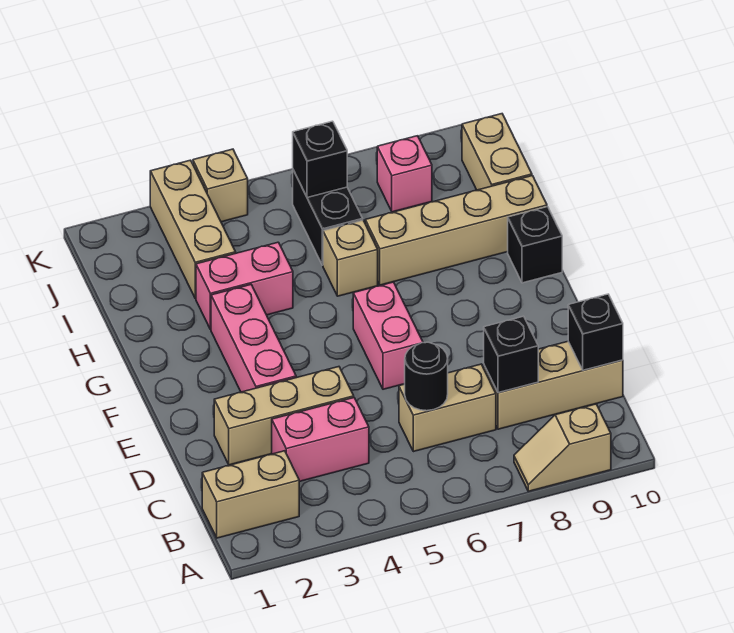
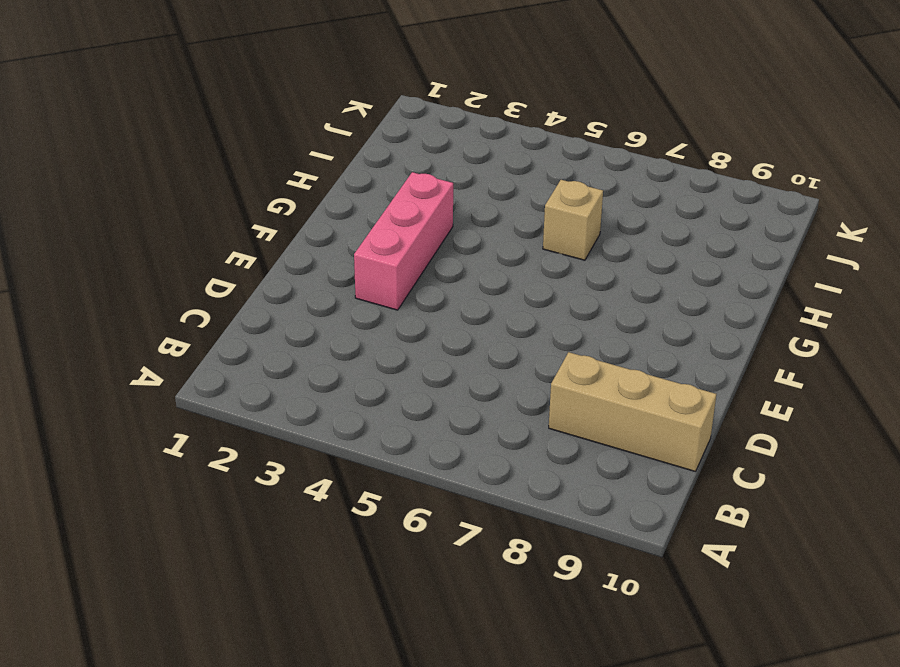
none -> tan 1x2 slope [514,404,611,491]
none -> tan 1x2 brick [202,451,299,538]
none -> pink 1x2 brick [272,398,369,482]

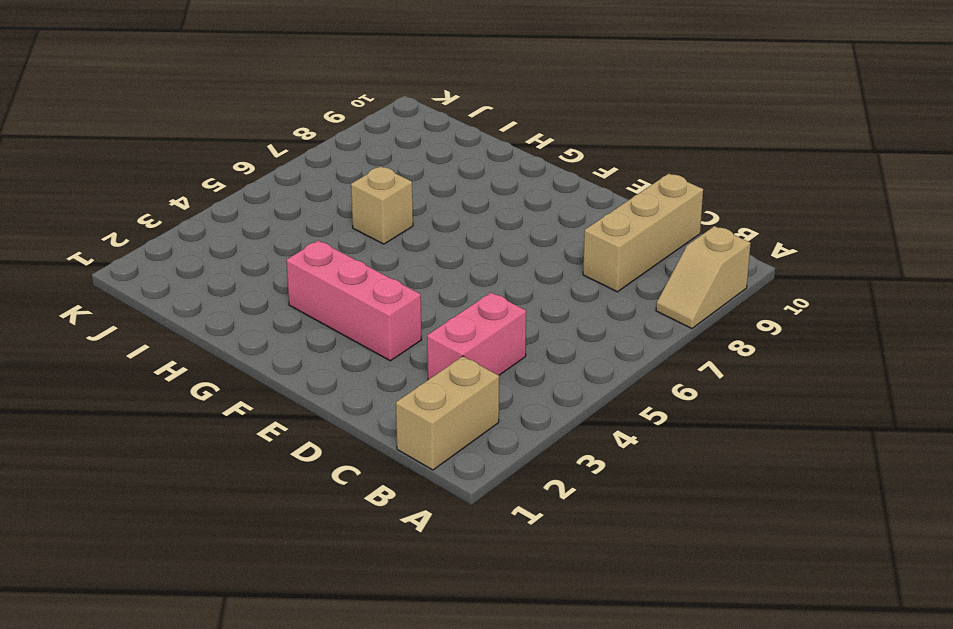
none -> tan 1x2 brick [399,364,496,452]
none -> tan 1x3 brick [214,367,354,465]
none -> pink 1x2 brick [353,282,423,389]

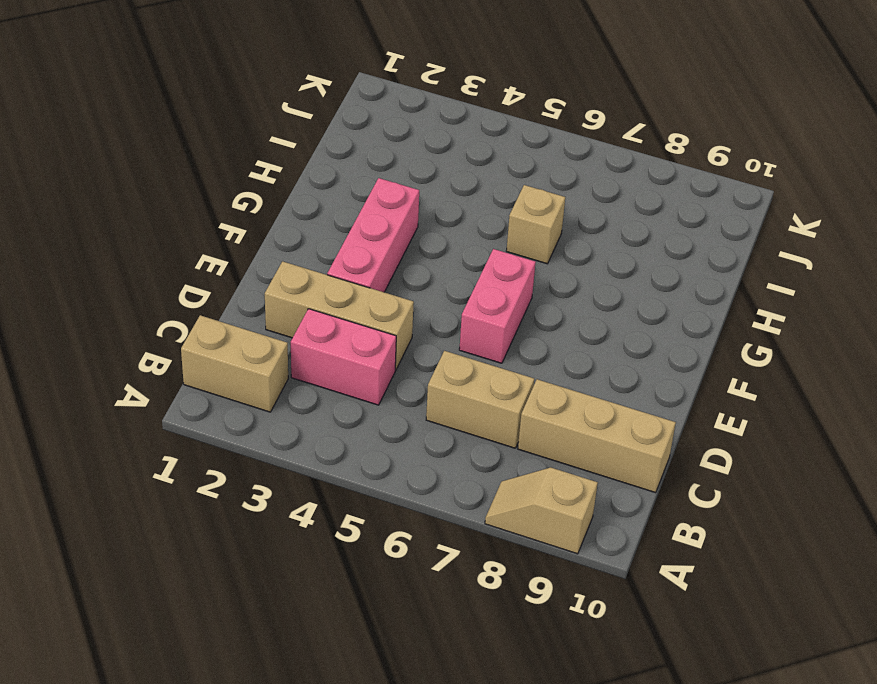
none -> black 1x1 brick [508,207,562,283]
none -> pink 1x2 brick [196,242,293,330]
none -> tan 1x4 brick [365,176,547,285]

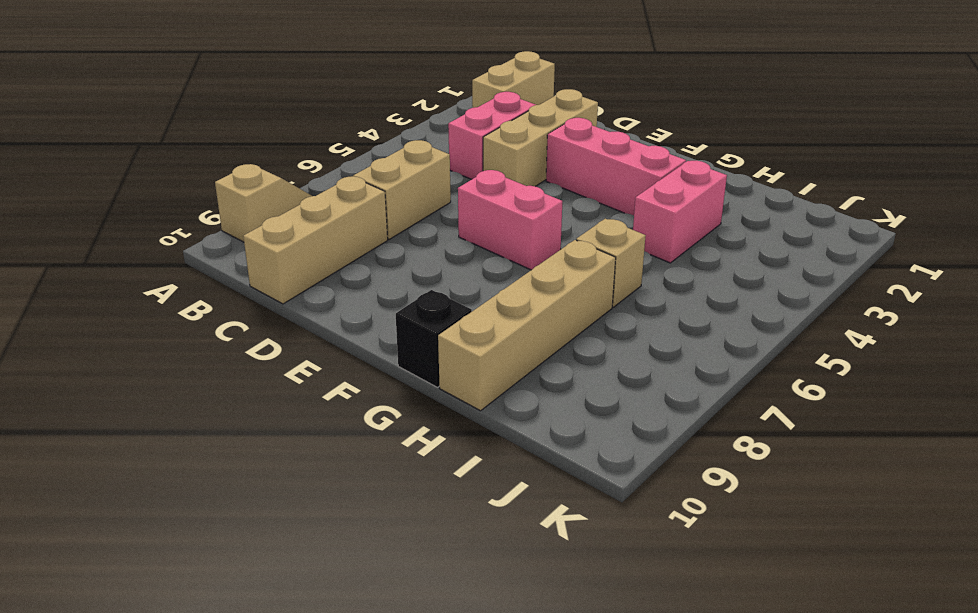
none -> tan 1x3 brick [150,160,236,299]
none -> black 1x2 brick [293,170,363,265]
none -> tan 1x2 brick [462,114,532,190]

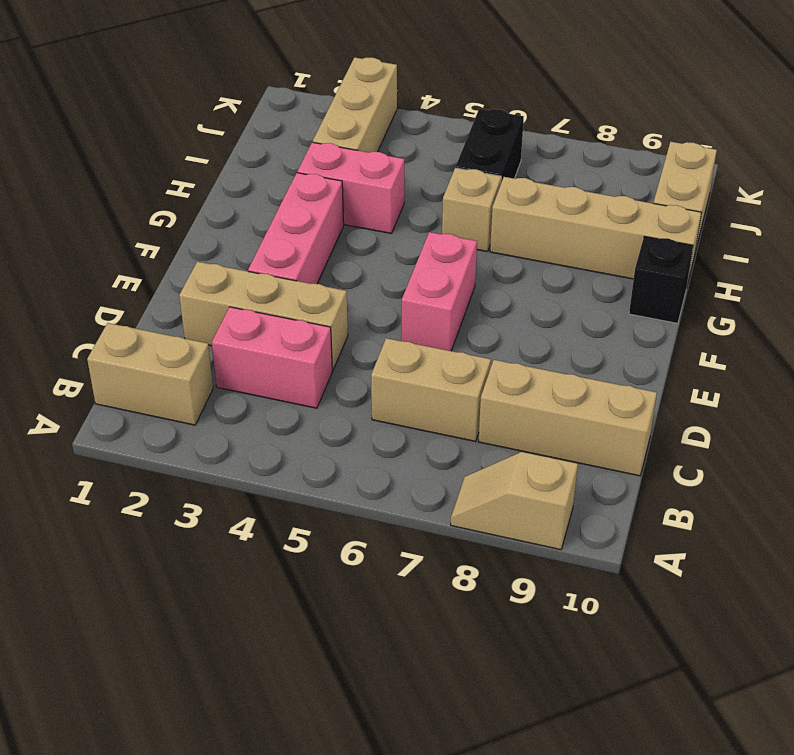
none -> pink 1x1 brick [377,136,432,212]
none -> tan 1x1 brick [193,149,248,222]
none -> black 1x1 round brick [405,342,448,411]

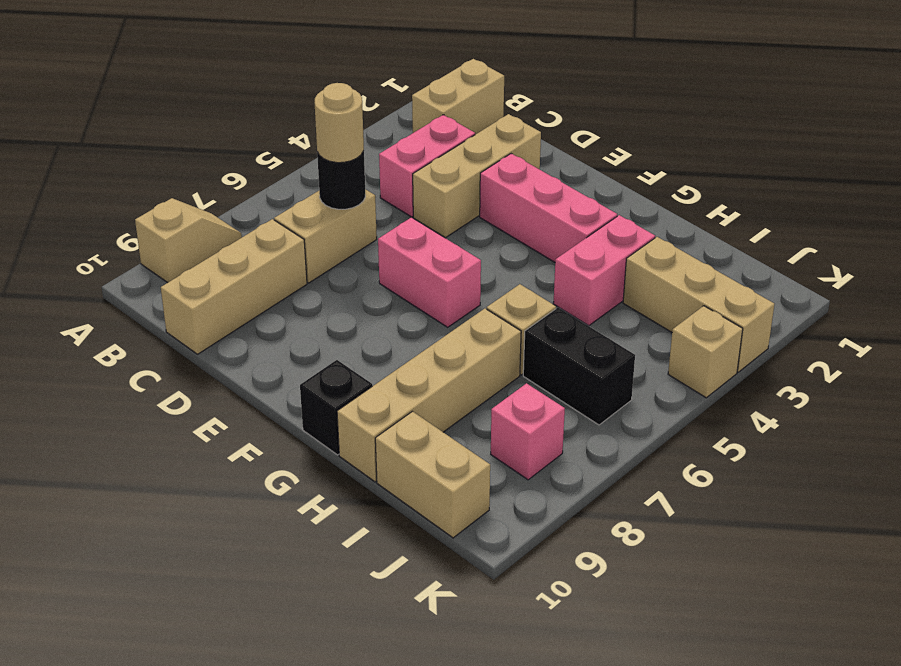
tan 1x1 round brick [315,83,364,163] -> none
none -> black 1x1 brick [484,316,538,393]
none -> black 1x1 brick [568,294,623,370]
none -> black 1x1 brick [293,121,347,198]

